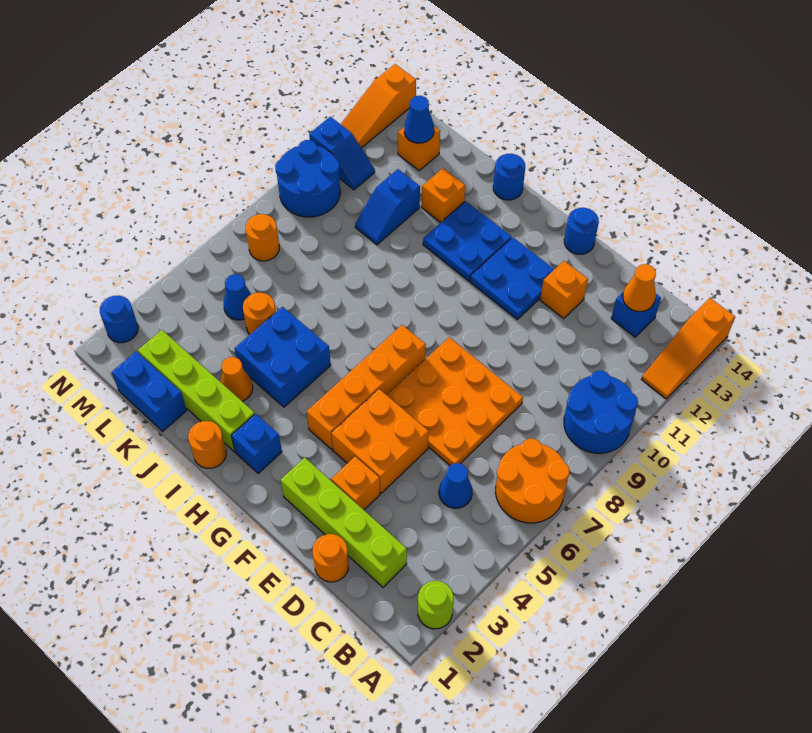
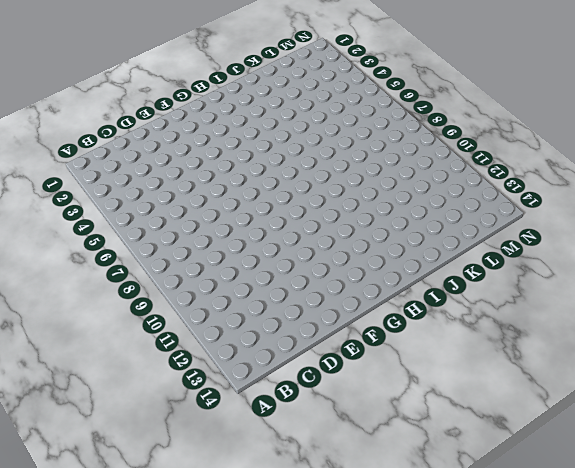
none -> lime 1x1 round brick [418,581,454,629]
none -> orange 2x2 round brick [496,439,570,523]
none -> blue 2x2 round brick [564,371,638,453]
none -> orange 1x3 slope [642,298,735,399]

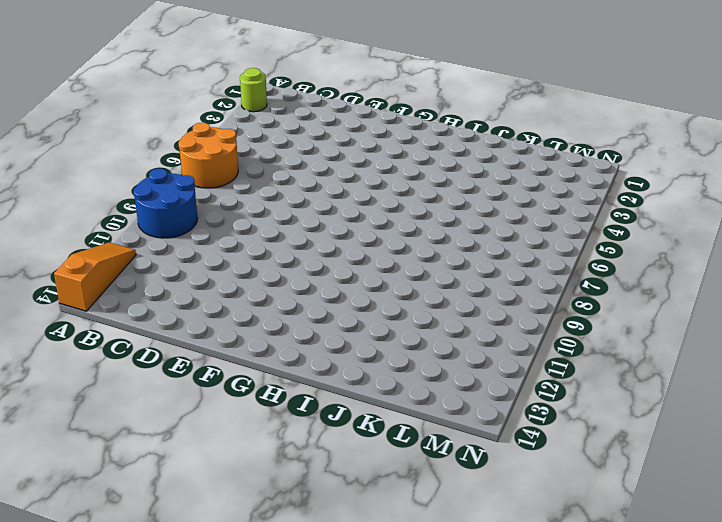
none -> lime 1x4 brick [280,458,407,587]
none -> blue 1x1 cone [439,463,472,508]
none -> blue 1x1 brick [611,291,661,337]
none -> orange 1x1 round brick [313,534,349,582]

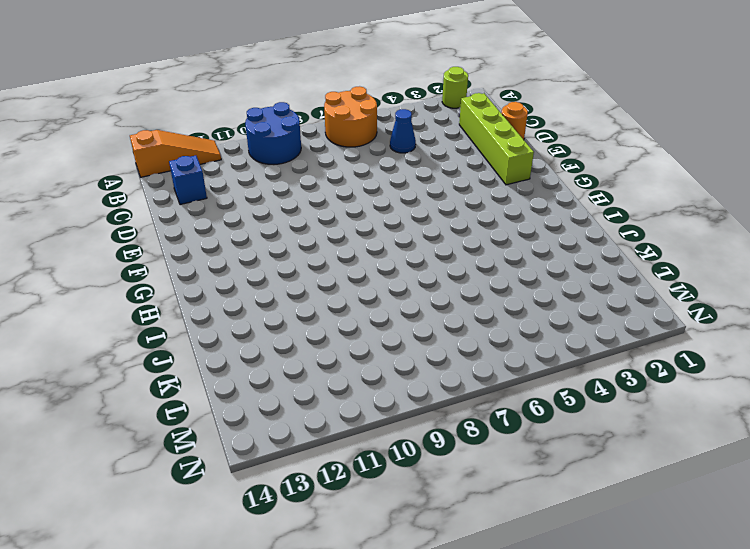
none -> orange 3x3 plate [387,337,523,465]
none -> orange 1x1 brick [331,457,380,510]
none -> orange 2x2 brick [331,389,429,493]
none -> orange 1x1 brick [540,261,588,318]

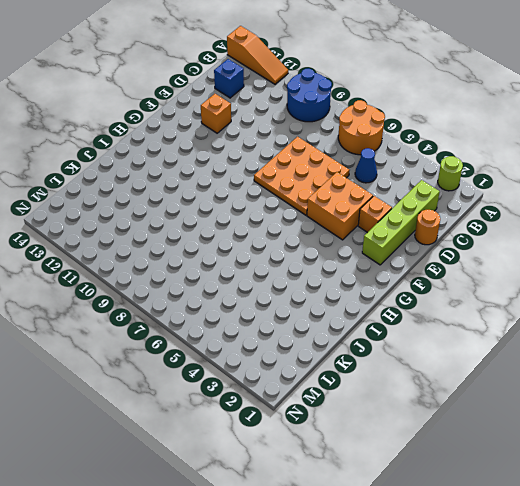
none -> blue 2x2 plate [470,237,554,319]
none -> blue 1x1 round brick [564,208,599,254]
none -> orange 1x4 brick [307,325,426,450]
none -> blue 1x1 brick [231,414,282,474]

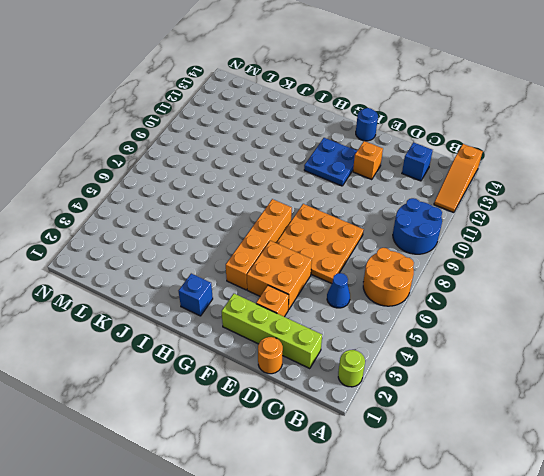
none -> blue 2x2 plate [423,201,512,281]
none -> orange 1x1 round brick [188,421,226,468]
none -> lime 1x4 brick [138,330,255,452]
none -> blue 2x2 brick [235,307,331,407]

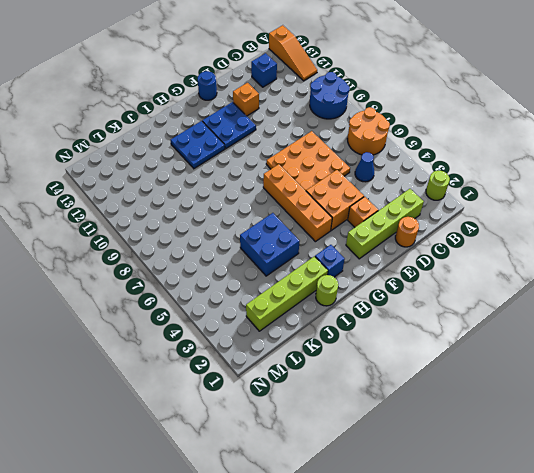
lime 1x1 round brick [316,275,338,306] -> orange 1x1 round brick [188,421,226,468]
none -> blue 1x1 round brick [493,154,525,200]
none -> orange 1x1 cone [221,357,253,401]
none -> orange 1x1 brick [422,168,465,223]
none -> blue 1x2 brick [112,351,187,431]

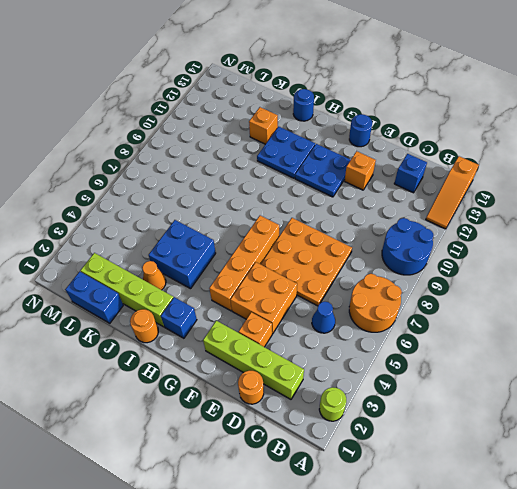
none -> orange 1x1 round brick [243,293,276,334]
none -> blue 1x2 slope [355,169,420,245]
none -> blue 1x1 cone [224,274,251,320]
none -> orange 1x1 brick [398,127,440,171]

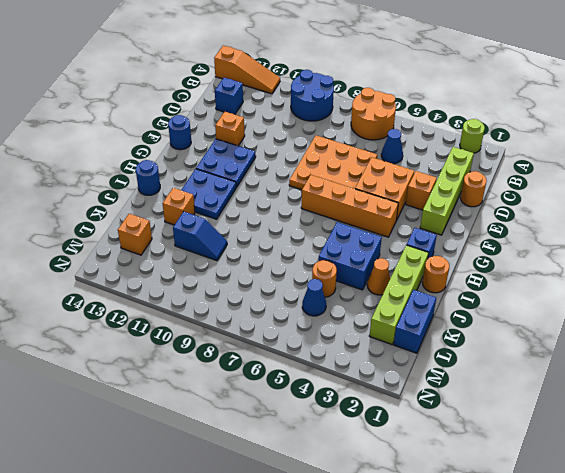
none -> orange 1x1 round brick [246,214,279,261]
none -> blue 2x2 round brick [275,140,340,217]
none -> blue 1x2 slope [309,117,375,190]
none -> blue 1x1 round brick [100,296,138,343]

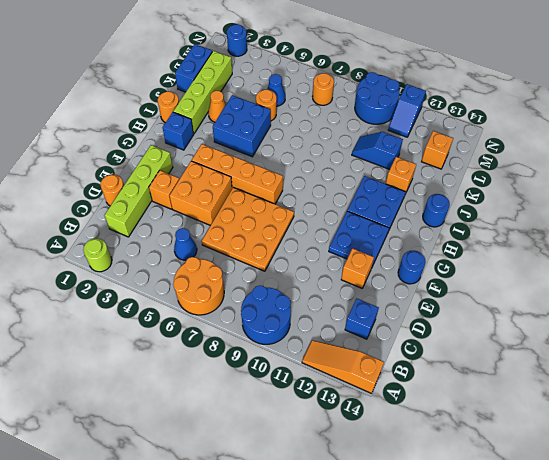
none -> orange 1x3 slope [341,64,416,148]
none -> orange 1x1 cone [623,264,656,311]
none -> blue 1x1 cone [404,96,434,143]

